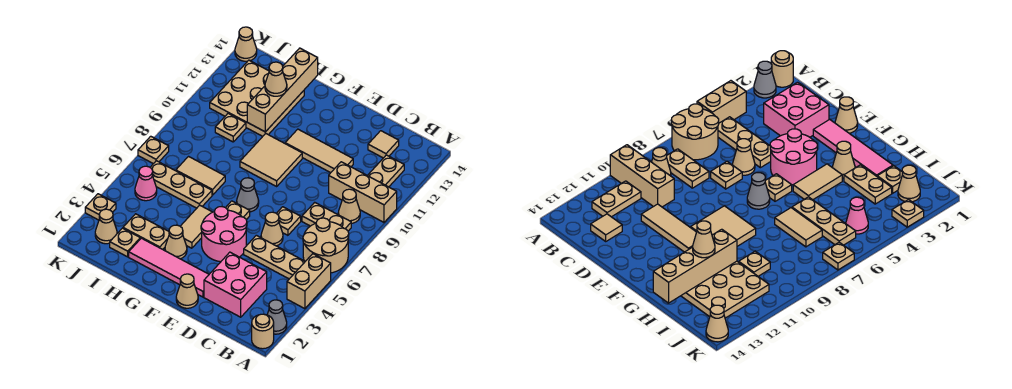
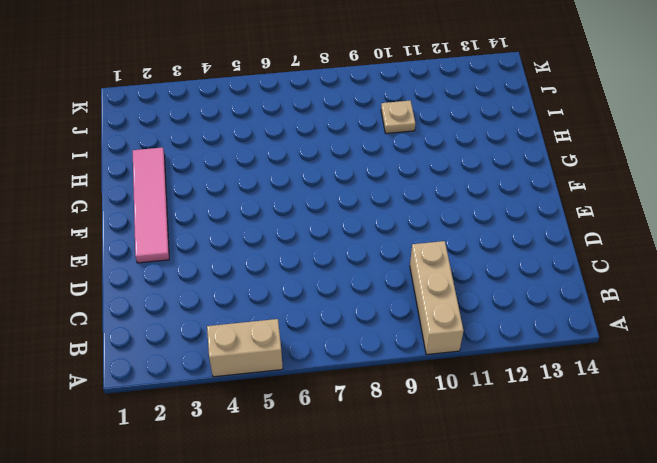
none -> tan 1x1 round brick [252,314,274,349]
none -> grey 1x1 cone [267,300,287,334]
none -> tan 2x2 round brick [303,218,349,273]
none -> tan 1x3 plate [244,235,305,279]

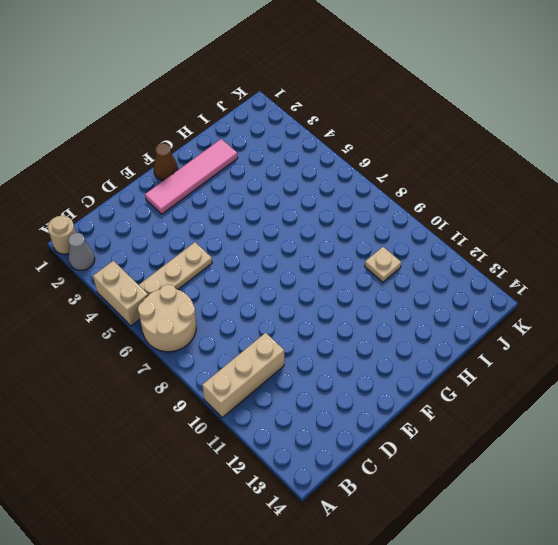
brown 1x1 cone [154,143,178,181] -> none
none -> tan 1x2 plate [302,202,351,231]
none -> tan 1x1 cone [338,189,360,223]
none -> tan 1x2 plate [367,155,404,187]
none -> pink 2x2 brick [204,252,267,317]

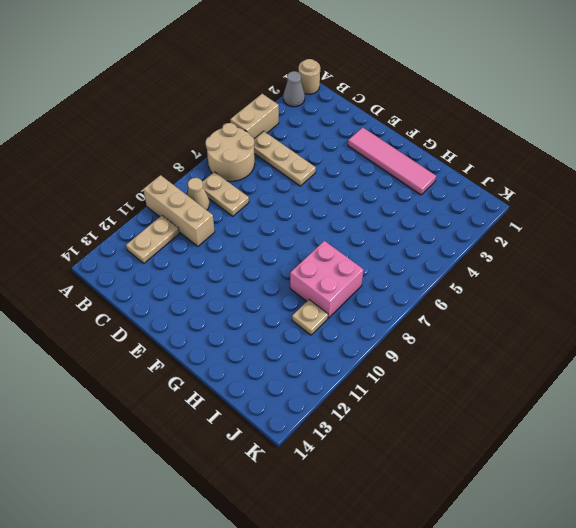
pink 2x2 brick [290,241,363,318] -> pink 2x2 brick moved to [204,252,267,317]
none -> tan 1x1 tile [368,131,399,158]
none -> tan 1x1 cone [261,212,283,246]
none -> tan 1x1 plate [276,207,301,235]
none -> tan 1x3 tile [285,129,353,173]

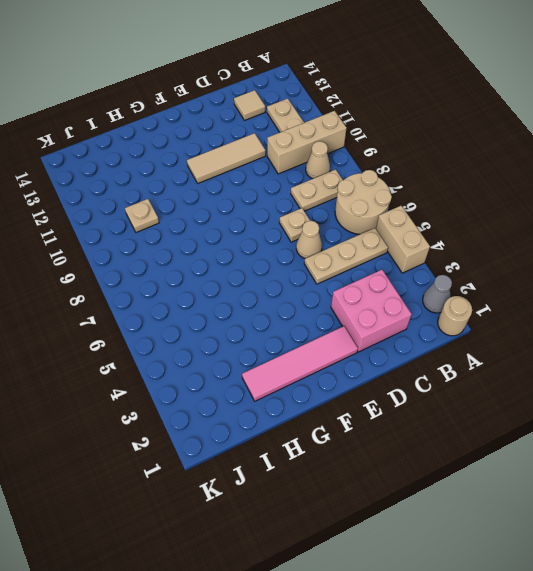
none -> tan 1x1 cone [176,274,198,308]
none -> pink 2x2 round brick [201,207,247,262]
none -> tan 1x1 plate [226,201,250,220]
none -> grey 1x1 cone [237,178,259,212]

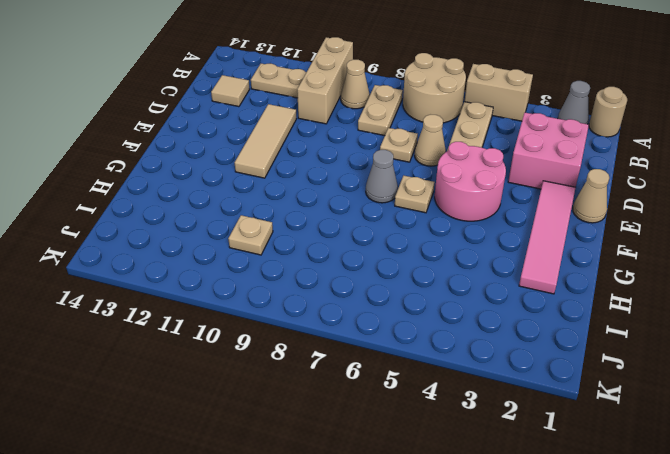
none -> tan 2x2 tile [240,134,302,186]
none -> tan 1x1 cone [165,225,187,259]
none -> tan 1x2 tile [180,205,212,248]
none -> tan 1x2 plate [123,214,169,249]

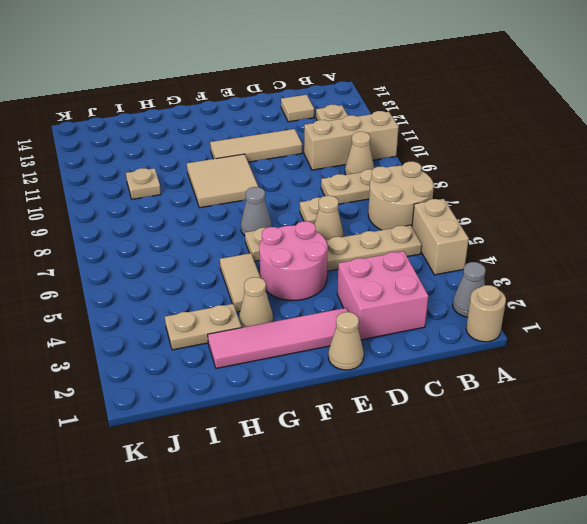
none -> tan 1x3 plate [150,161,212,208]
none -> tan 1x2 tile [176,157,225,195]
none -> tan 3x3 plate [210,60,304,136]
none -> tan 1x1 plate [110,228,140,257]

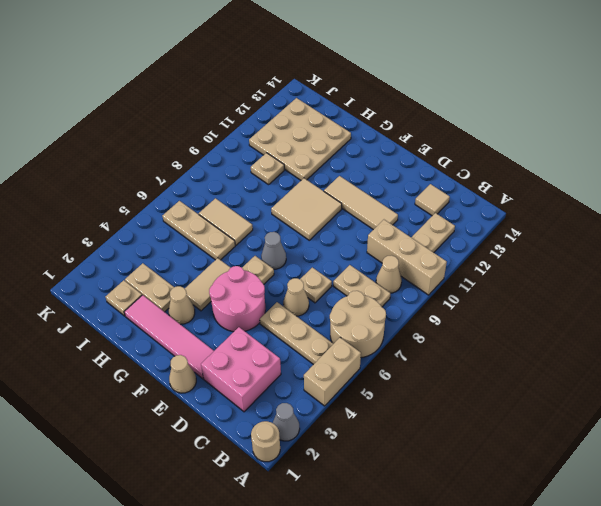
none -> tan 1x1 cone [95,209,117,244]
none -> pink 1x1 cone [135,166,157,201]
none -> tan 1x1 plate [85,194,116,220]
none -> tan 1x1 plate [138,136,169,164]

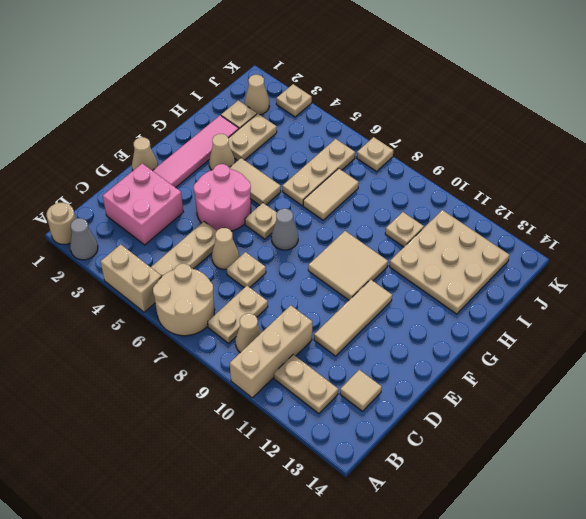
none -> pink 1x1 cone [135,166,157,201]
none -> tan 1x1 cone [235,27,257,61]
none -> tan 1x4 brick [247,48,318,132]
none -> tan 1x1 cone [265,62,287,96]

